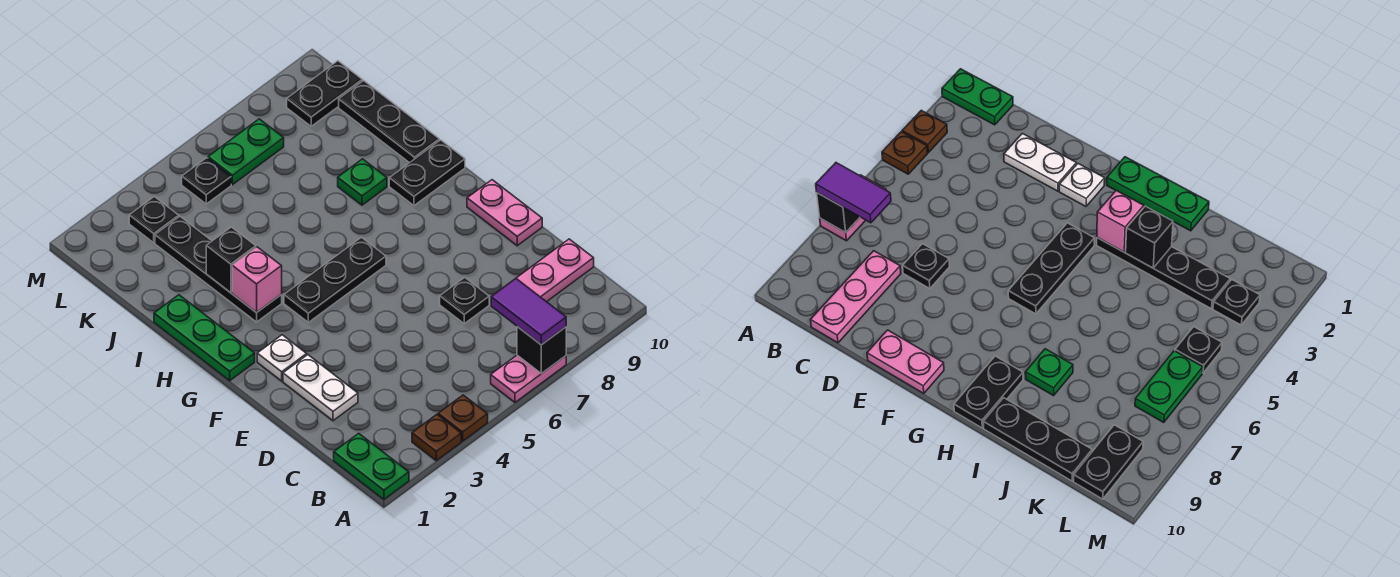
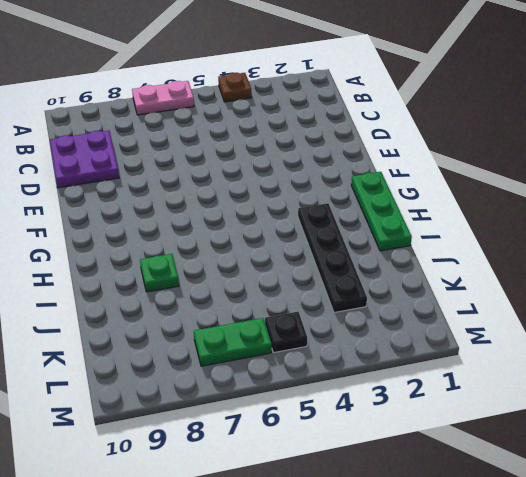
purple 2x2 plate [50,130,119,188] -> pink 1x3 plate [495,239,594,302]
none -> green 1x2 plate [334,433,409,499]
none -> brown 1x1 plate [412,415,461,461]
none -> white 1x2 plate [283,355,358,421]

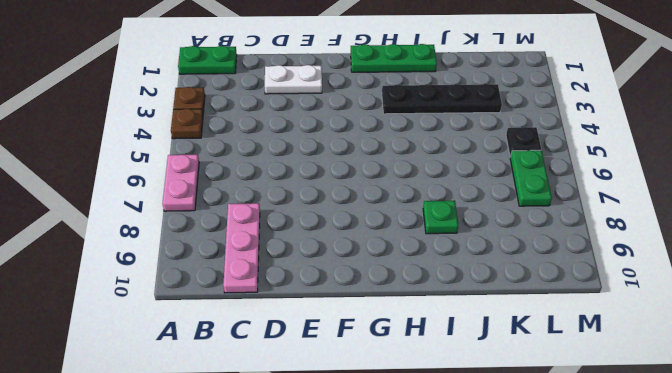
none -> black 1x1 plate [440,277,489,324]
none -> pink 1x2 plate [467,180,542,246]
none -> white 1x1 plate [257,335,307,381]

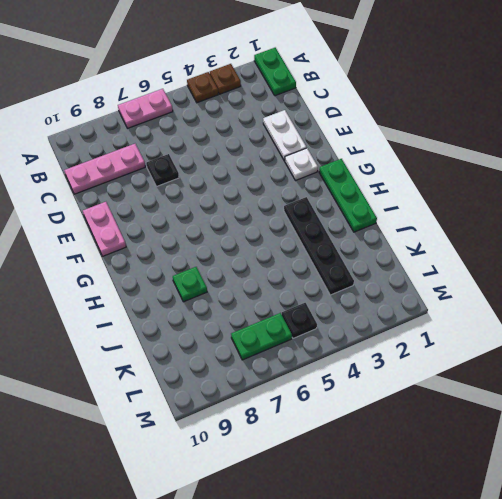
none -> black 1x3 plate [284,237,386,322]
none -> black 1x2 plate [389,140,465,206]
none -> black 1x3 plate [339,81,439,163]

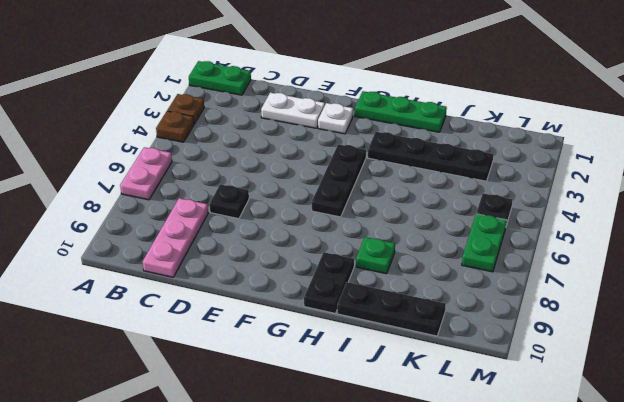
none -> pink 1x2 plate [467,180,542,246]
none -> black 1x1 plate [129,197,179,243]
none -> black 1x2 plate [287,61,362,126]

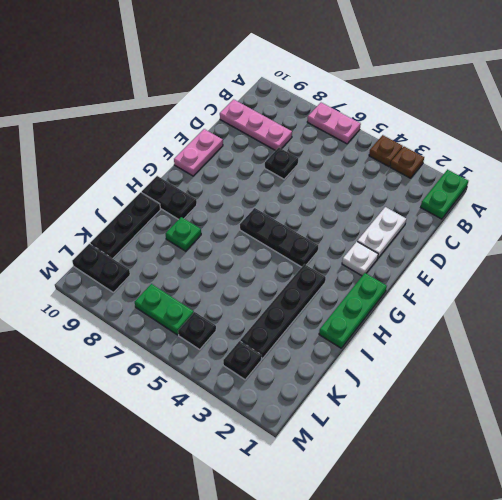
none -> black 1x1 brick [517,327,566,374]
none -> pink 1x1 brick [232,247,282,313]
none -> black 1x1 brick [206,227,256,293]

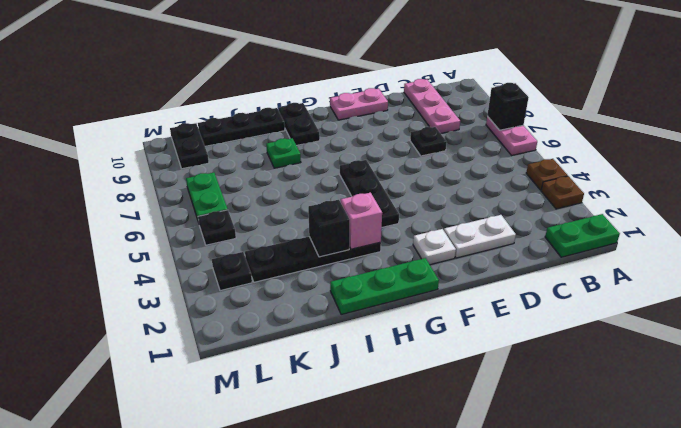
none -> purple 1x2 tile [491,279,566,345]

